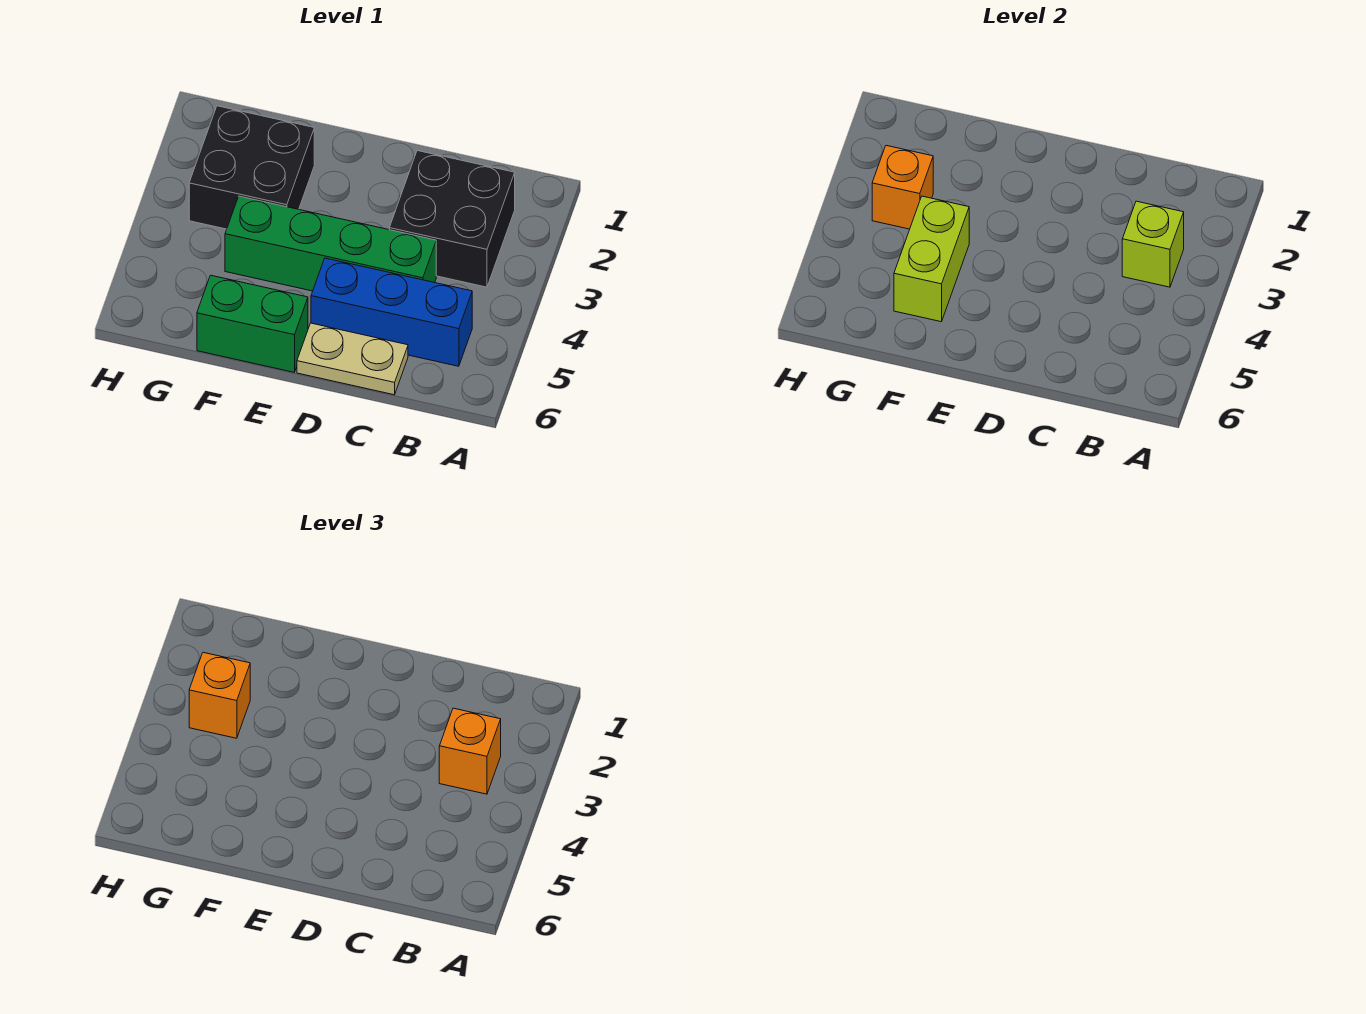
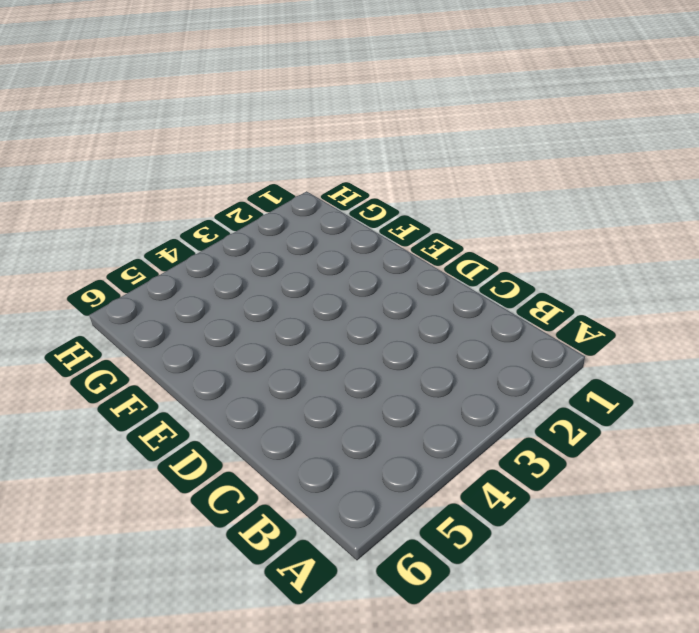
none -> black 2x2 brick [389,151,515,287]
none -> blue 1x3 brick [311,258,472,366]

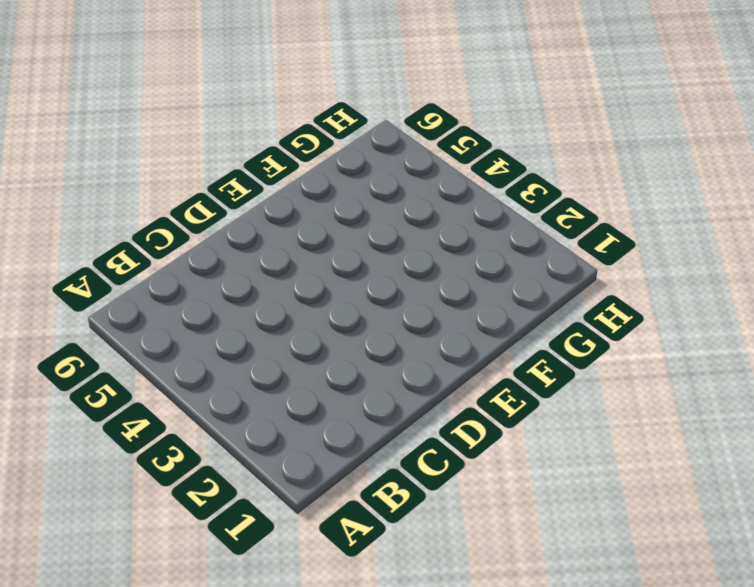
none -> black 2x2 brick [389,151,515,287]
none -> blue 1x3 brick [311,258,472,366]

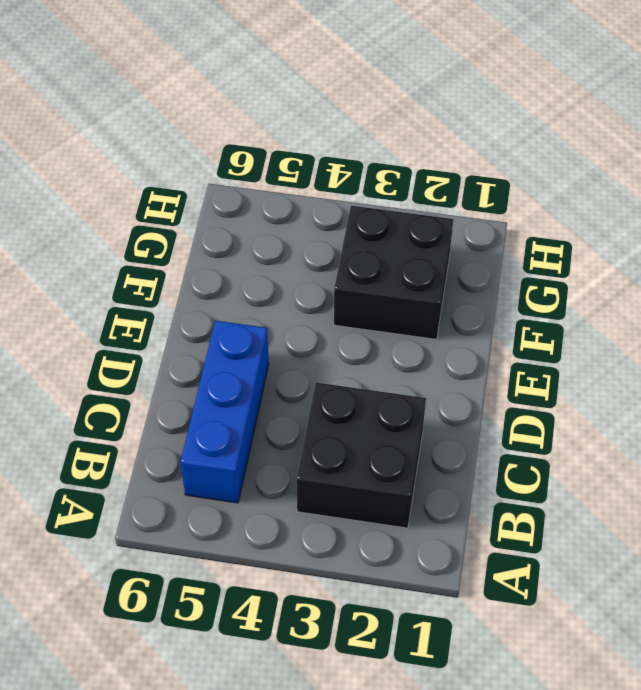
none -> green 1x4 brick [225,196,436,291]
none -> tan 1x2 plate [297,323,408,395]

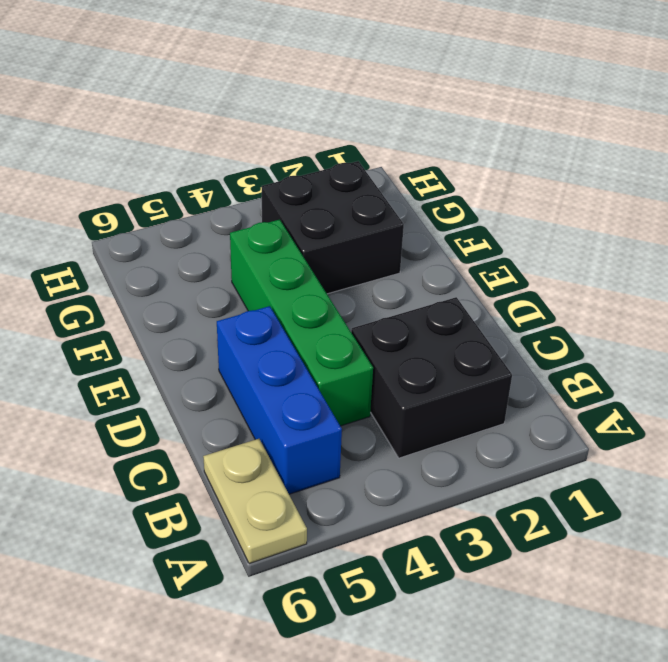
tan 1x2 plate [203,439,307,564] -> tan 1x2 plate moved to [297,323,408,395]
none -> green 1x2 brick [197,275,308,372]
none -> lime 1x1 brick [1122,201,1184,287]

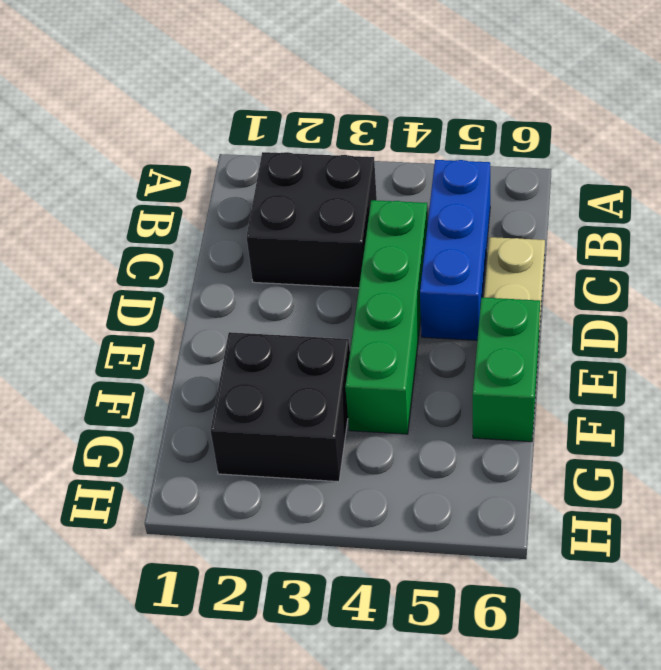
none -> lime 1x1 brick [1122,201,1184,287]
none -> lime 1x2 brick [894,196,969,322]

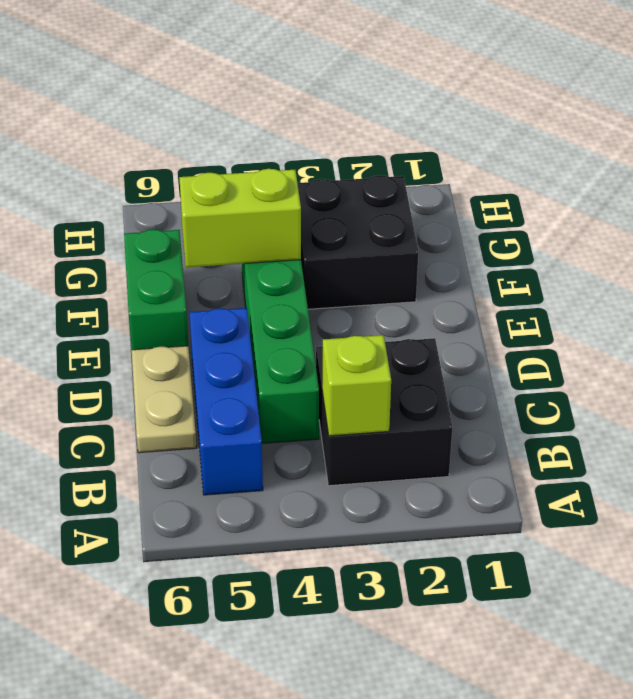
none -> orange 1x1 brick [872,146,933,229]
none -> orange 1x1 brick [439,708,501,794]

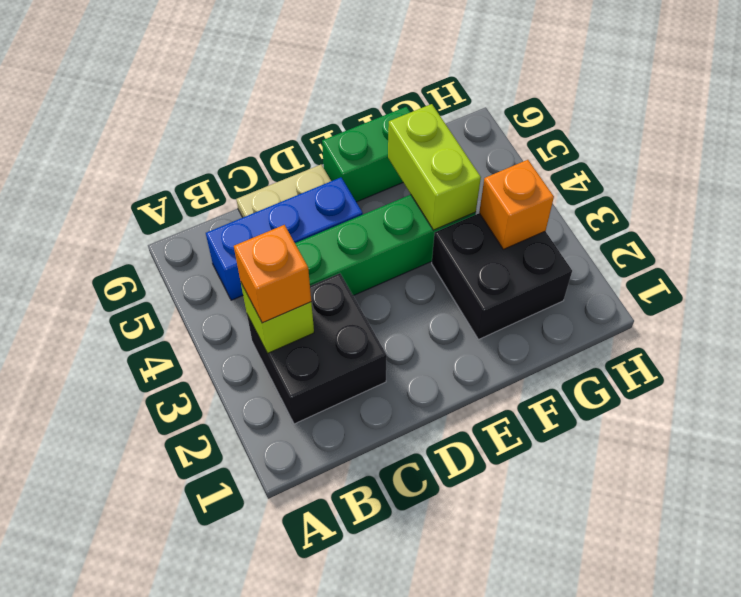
none -> orange 1x1 brick [189,653,250,738]

